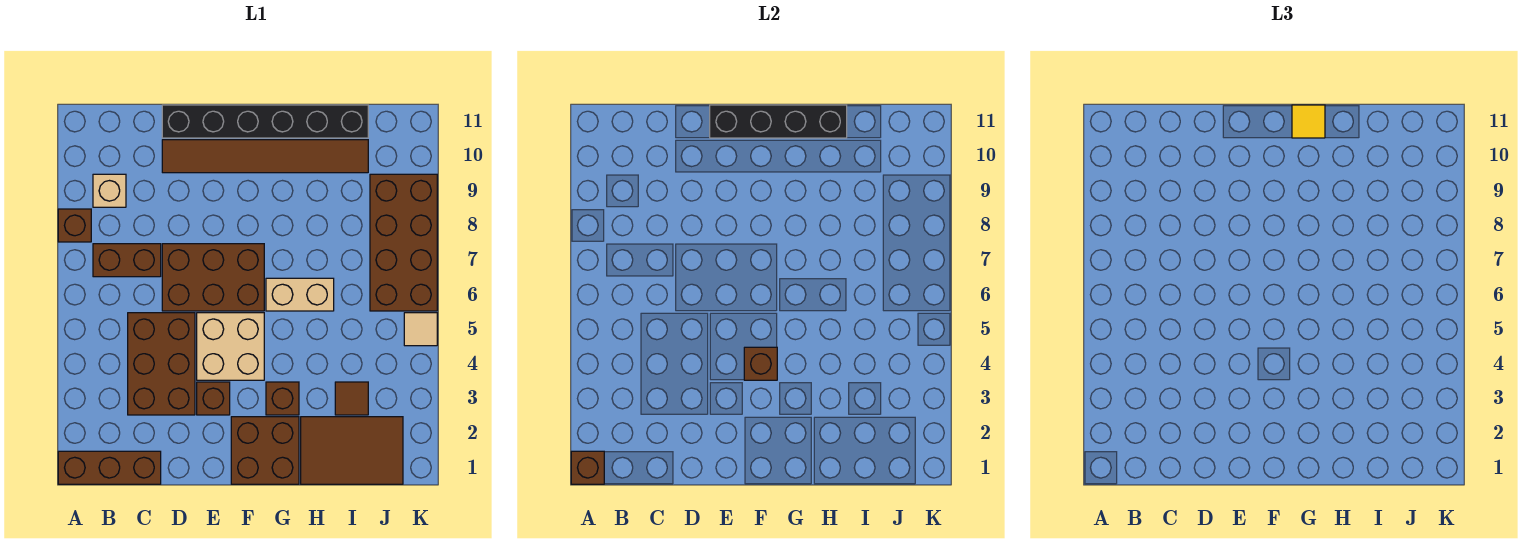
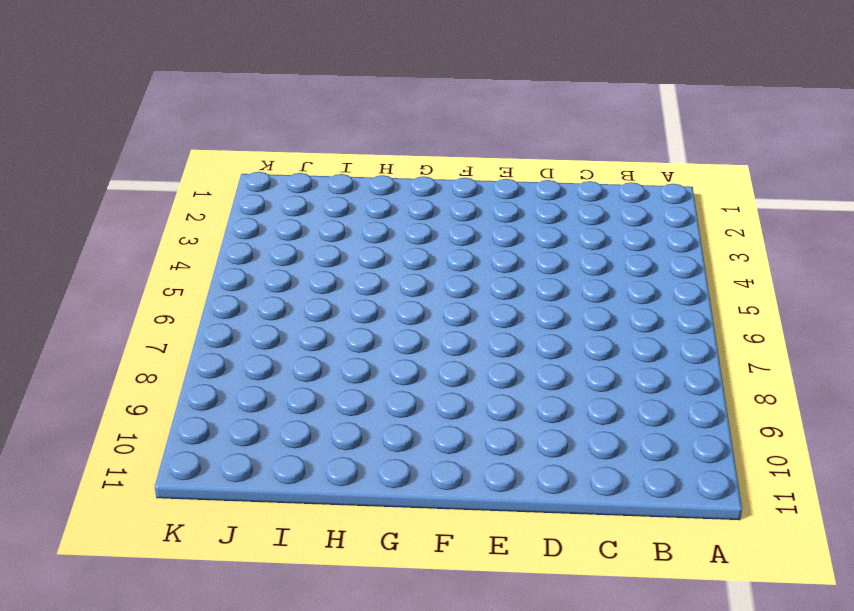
none -> brown 1x3 brick [58,451,161,484]
none -> brown 1x1 brick [58,209,91,242]
none -> brown 1x2 brick [93,244,161,277]

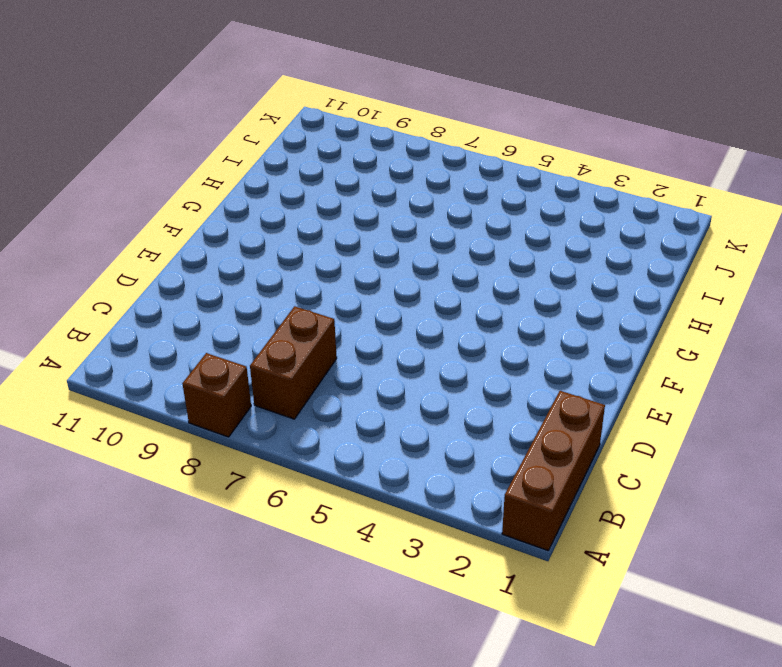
none -> tan 1x1 brick [93,174,126,207]
none -> brown 2x3 brick [128,313,195,415]
none -> brown 2x3 brick [162,244,264,311]

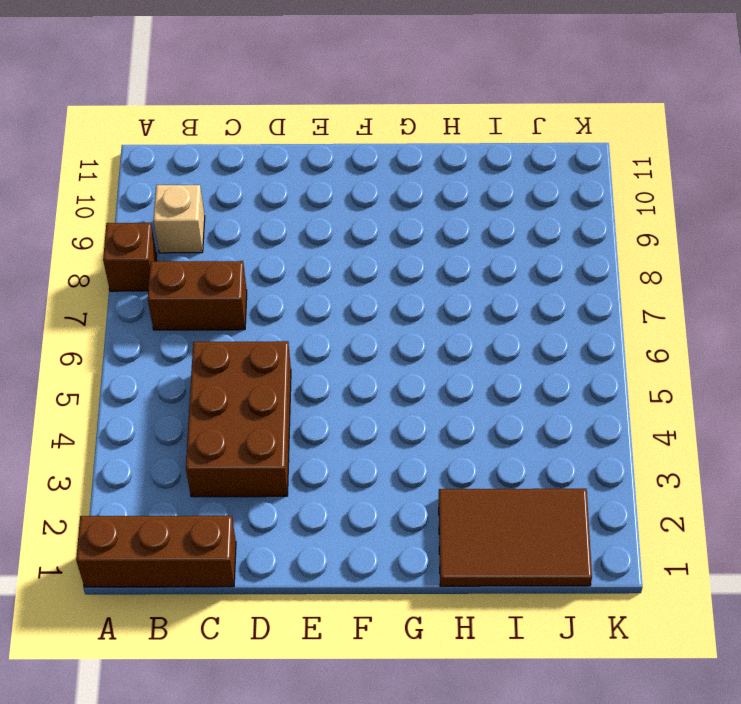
none -> brown 2x3 brick [162,244,264,311]
none -> brown 1x6 tile [162,140,368,173]
none -> black 1x6 brick [162,105,368,138]

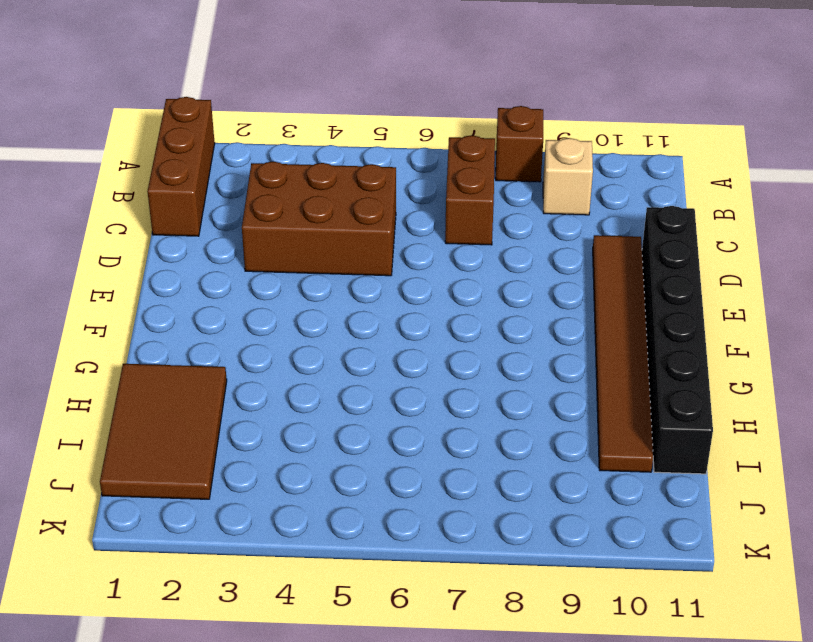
none -> brown 2x3 brick [162,244,264,311]
none -> brown 1x1 brick [197,382,230,415]
none -> tan 2x2 brick [197,313,264,380]

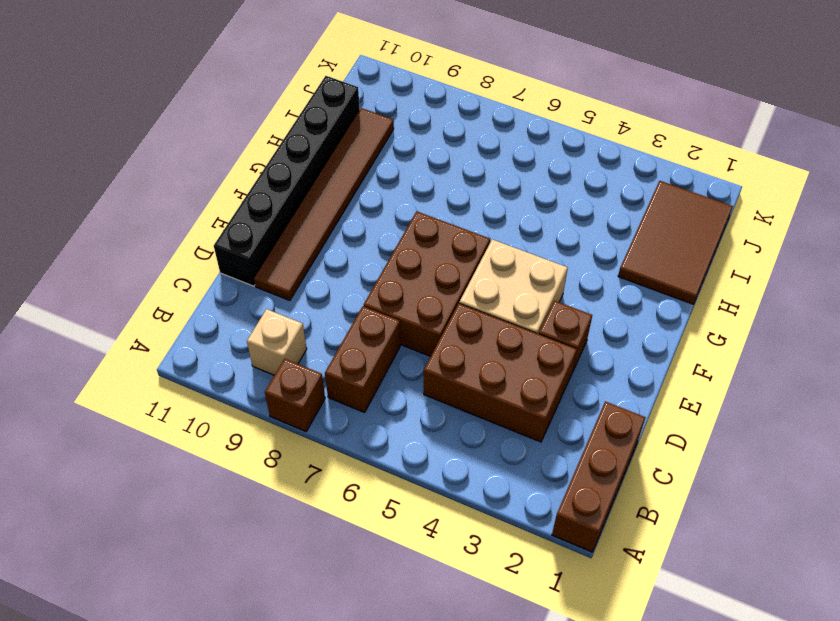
none -> brown 2x2 brick [231,417,299,484]
none -> brown 1x1 brick [266,382,299,415]
none -> tan 1x2 brick [266,278,334,311]

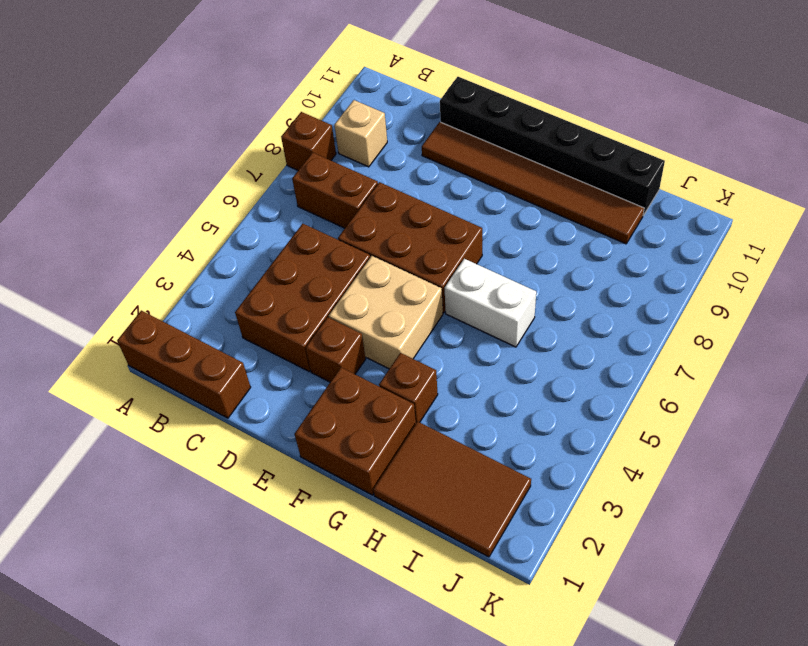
white 1x2 brick [445,259,536,347] -> tan 1x2 brick [266,278,334,311]
none -> brown 1x1 tile [335,382,368,415]
none -> brown 2x4 brick [370,174,437,311]
none -> tan 1x1 tile [404,313,437,346]

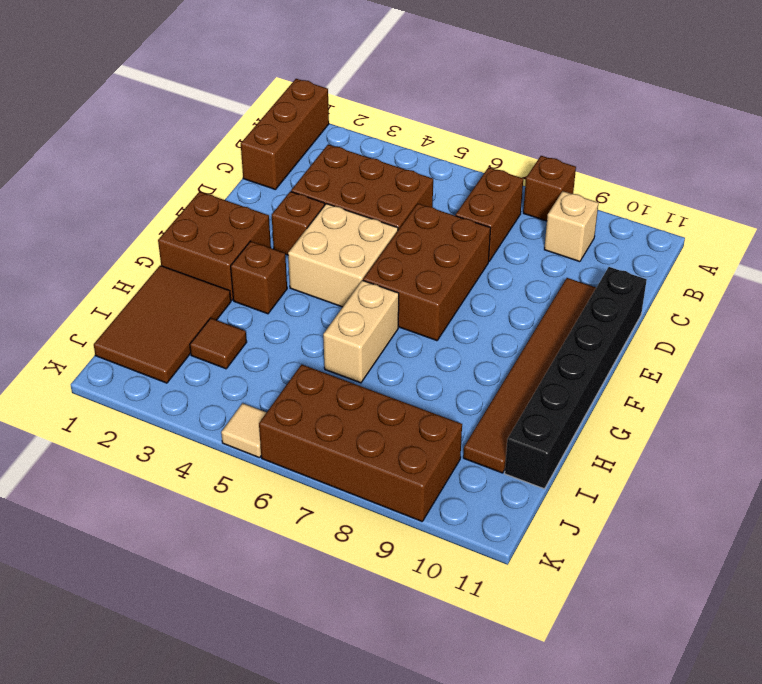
none -> brown 1x1 brick [571,451,604,484]
none -> black 1x4 brick [710,105,847,138]
none -> brown 1x1 brick [744,347,777,380]

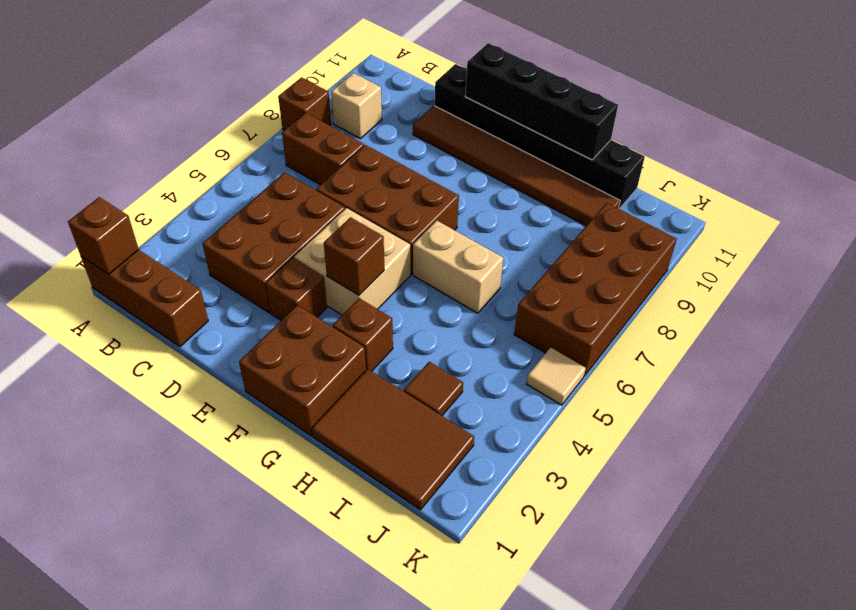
none -> yellow 1x1 tile [1292,105,1325,138]

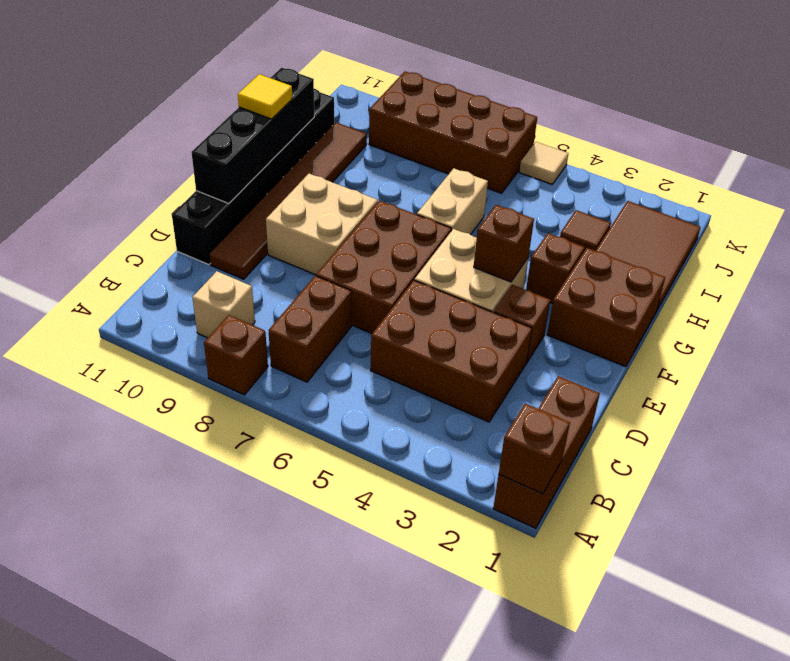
tan 2x2 brick [266,174,378,275] -> none

